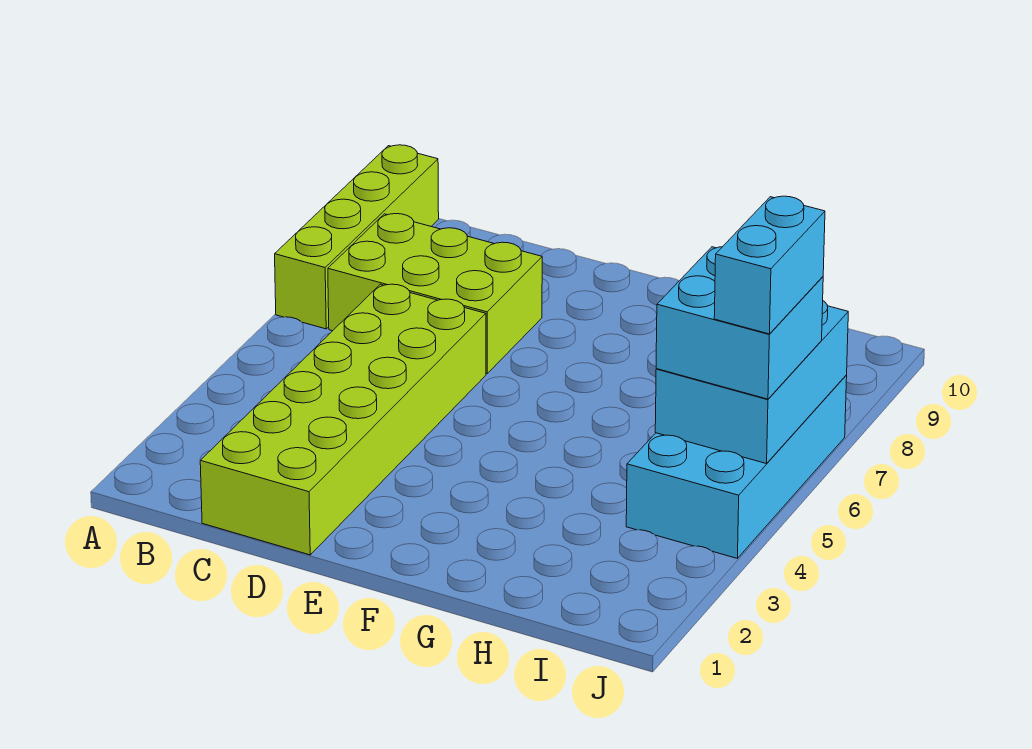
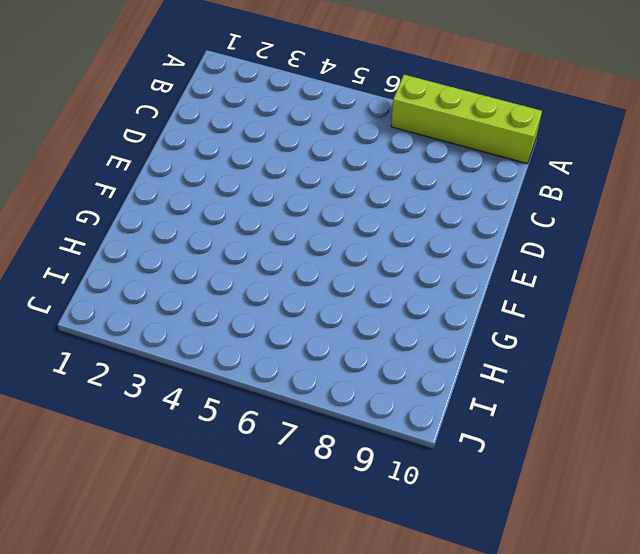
none -> lime 2x3 brick [328,214,542,374]
none -> lime 2x6 brick [200,284,486,555]

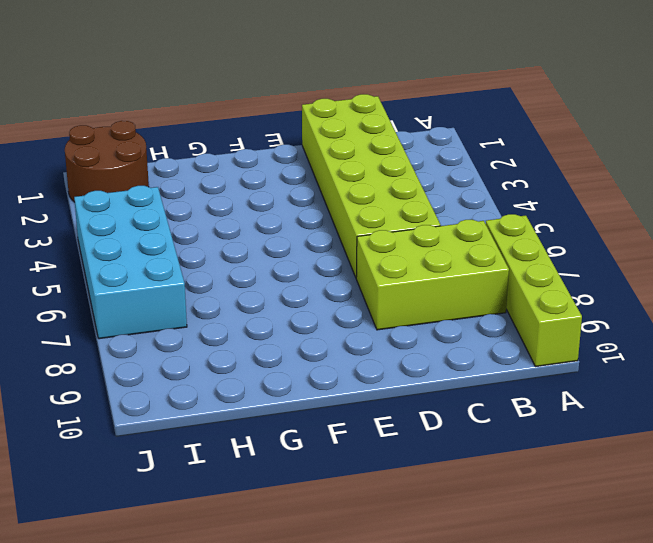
brown 2x2 round brick [65,121,149,202] -> none
none -> cyan 2x3 brick [655,301,848,464]
none -> cyan 2x2 brick [656,247,823,399]

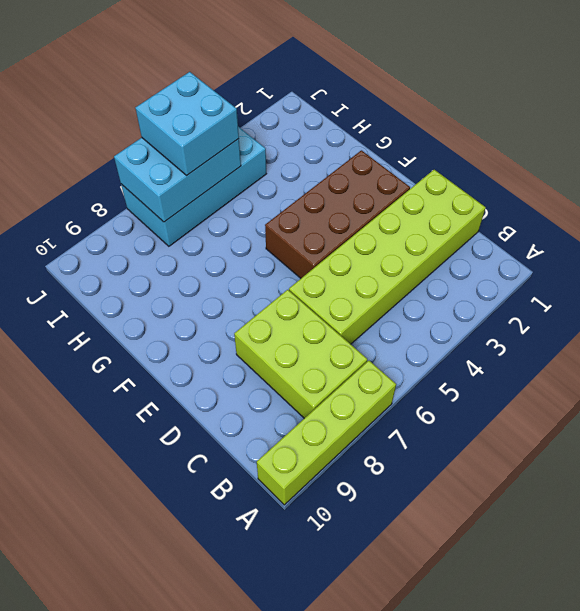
brown 2x4 brick [265,150,410,278] -> none
none -> cyan 1x2 brick [714,196,825,334]

